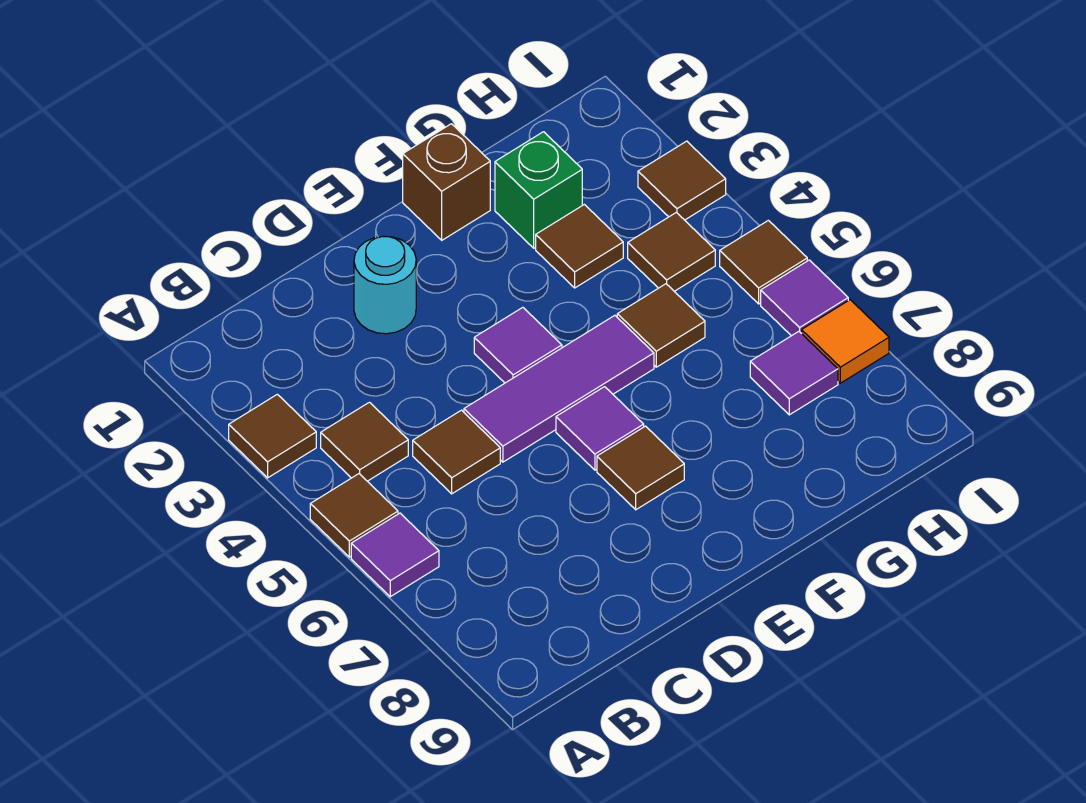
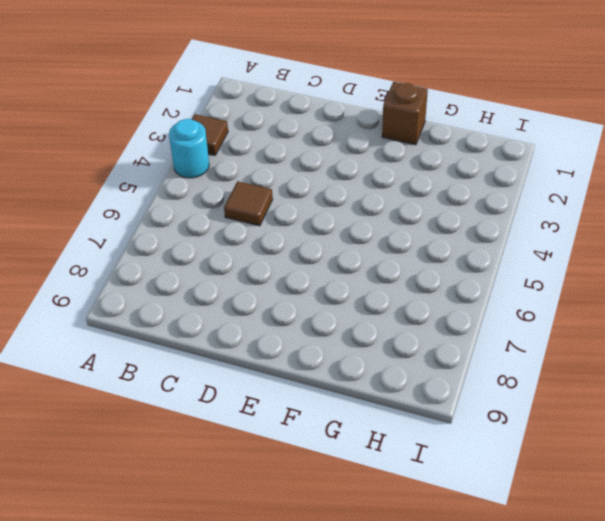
cyan 1x1 round brick [169,119,209,178] -> cyan 1x1 round brick moved to [354,236,416,334]
none -> brown 1x1 tile [310,474,398,557]
none -> purple 1x1 tile [351,513,439,597]
none -> brown 1x1 tile [321,402,408,481]

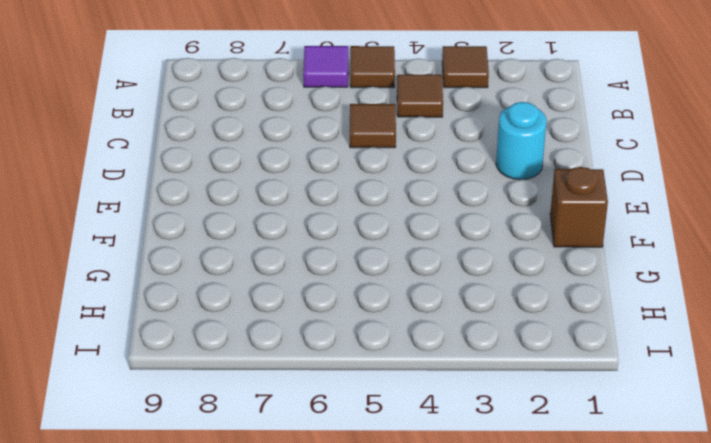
none -> purple 1x3 tile [464,315,654,462]
none -> purple 1x1 tile [474,307,562,383]
none -> purple 1x1 tile [556,387,644,470]

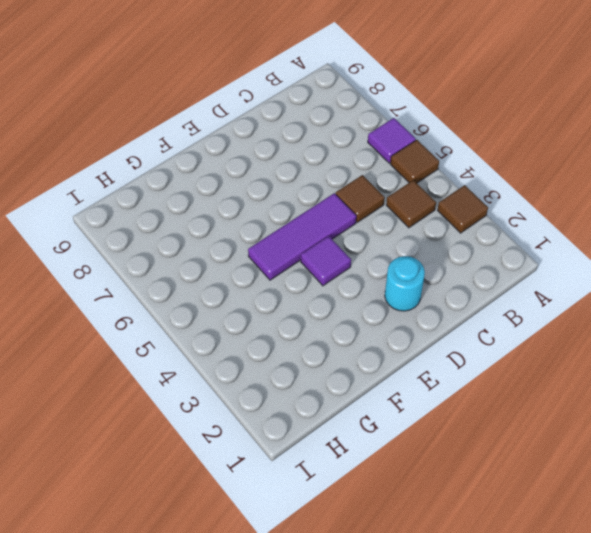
none -> purple 1x1 tile [556,387,644,470]
none -> brown 1x1 tile [597,426,684,510]
none -> brown 1x1 brick [403,124,490,240]

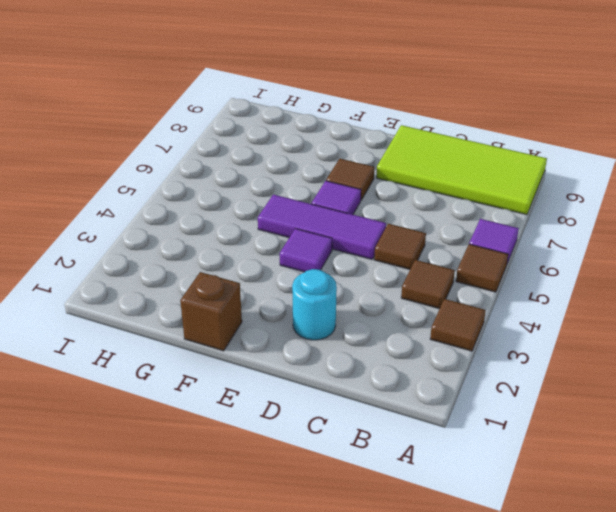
lime 2x4 tile [376,125,547,215] -> none
none -> green 1x1 brick [495,132,582,248]
none -> brown 1x1 tile [536,204,623,288]
none -> brown 1x1 tile [617,284,705,367]

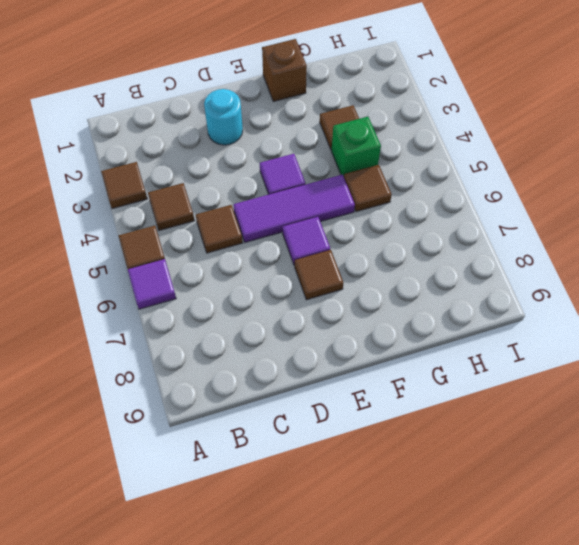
green 1x1 brick [331,117,381,176] -> green 1x1 brick moved to [495,132,582,248]
none -> brown 1x1 tile [628,212,715,291]
none -> purple 1x1 tile [750,331,838,415]
none -> brown 1x1 tile [638,141,726,220]

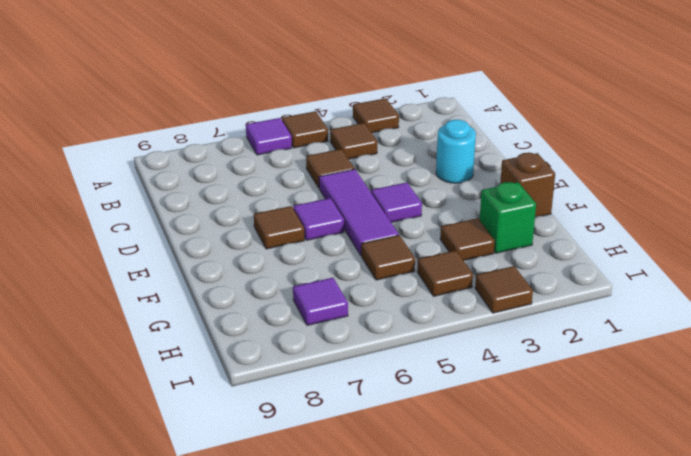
none -> brown 1x1 tile [720,220,807,304]
none -> purple 1x1 tile [761,260,848,336]
none -> orange 1x1 tile [802,300,889,383]

